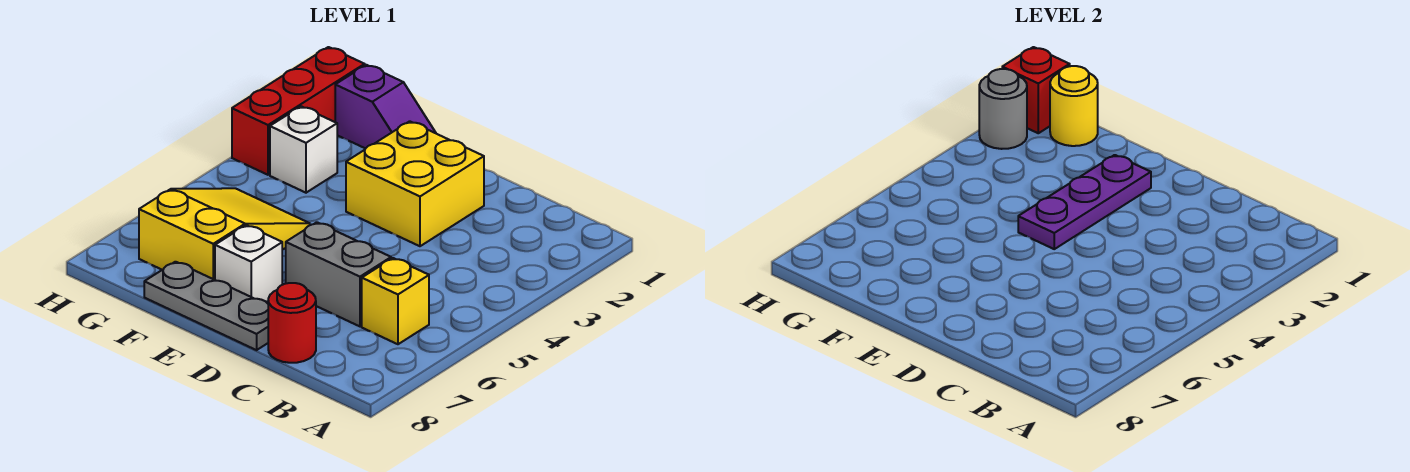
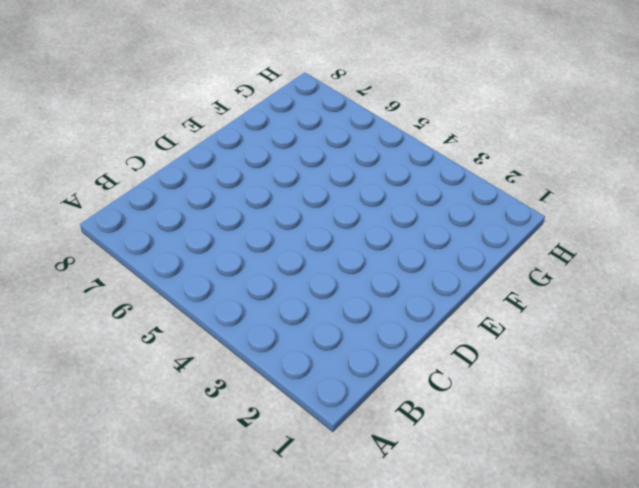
none -> yellow 1x1 brick [362,258,429,344]
none -> grey 1x2 brick [286,222,391,326]
none -> red 1x1 round brick [268,283,316,363]

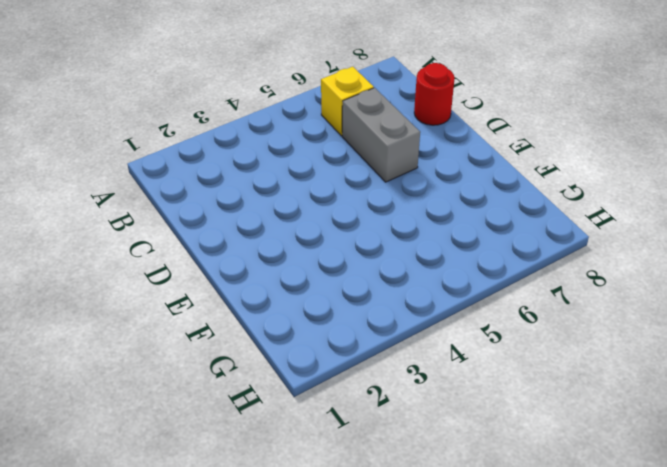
none -> yellow 2x2 brick [346,121,484,246]
none -> grey 1x3 plate [144,262,268,350]
none -> white 1x1 brick [215,225,282,302]

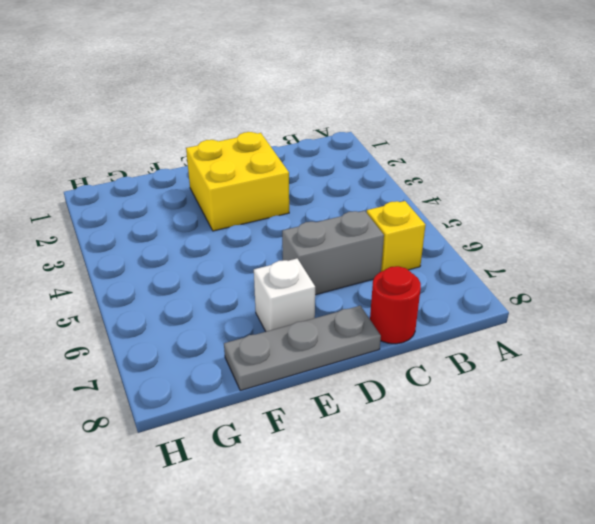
none -> purple 1x2 slope [335,65,436,149]
none -> yellow 2x3 slope [139,188,310,280]
none -> white 1x1 brick [270,106,337,193]

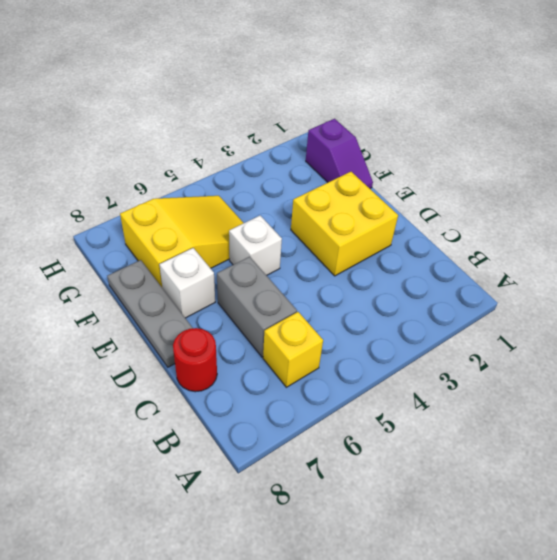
white 1x1 brick [229,216,282,275] -> white 1x1 brick moved to [270,106,337,193]
none -> red 1x3 brick [232,47,365,175]
none -> purple 1x3 plate [1018,155,1151,249]
none -> yellow 1x1 round brick [1050,66,1098,146]

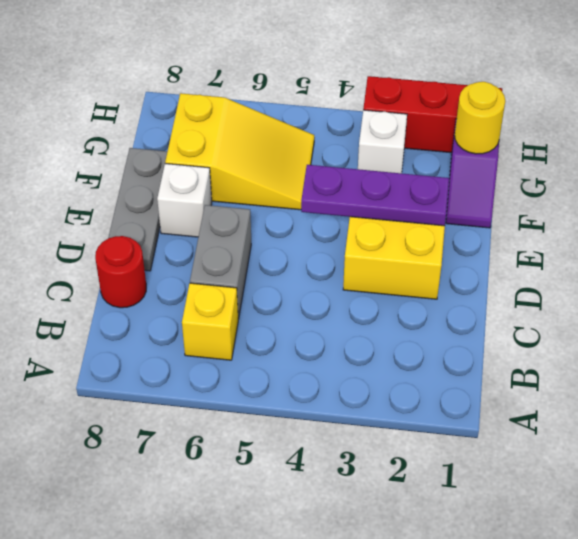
none -> red 1x1 brick [1002,47,1070,133]
none -> grey 1x1 round brick [979,69,1027,149]

